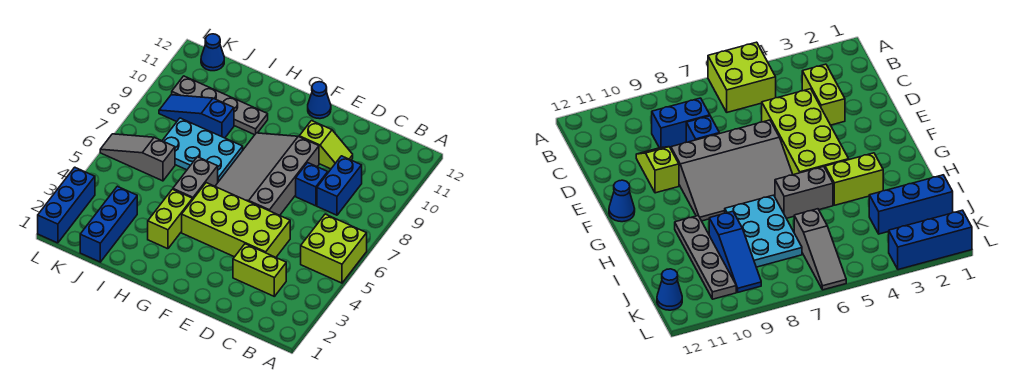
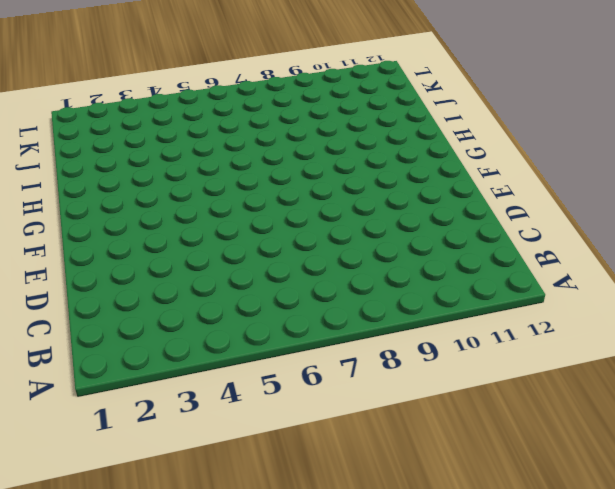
none -> lime 2x2 brick [301,214,367,283]
none -> lime 1x2 brick [233,244,286,296]
none -> blue 1x2 brick [317,156,362,215]

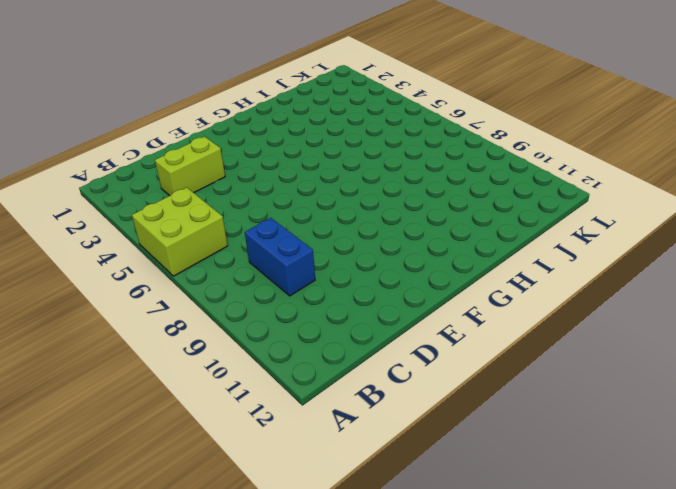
none -> lime 2x4 brick [182,183,290,257]
none -> blue 1x1 brick [296,163,328,206]
none -> lime 1x2 slope [299,121,353,169]

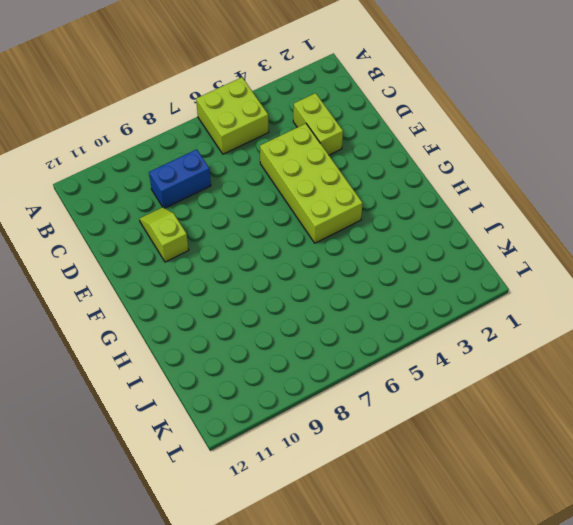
none -> blue 1x1 brick [296,163,328,206]
none -> grey 3x4 slope [215,133,319,215]
none -> blue 1x1 cone [308,82,331,119]

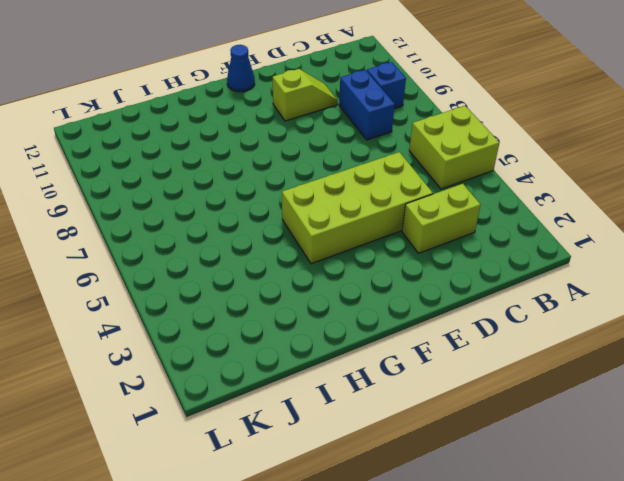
blue 1x1 brick [367,62,406,109] -> blue 1x1 brick moved to [296,163,328,206]
none -> grey 3x4 slope [215,133,319,215]
none -> lime 1x2 brick [148,189,193,249]
none -> grey 1x2 brick [173,157,218,199]

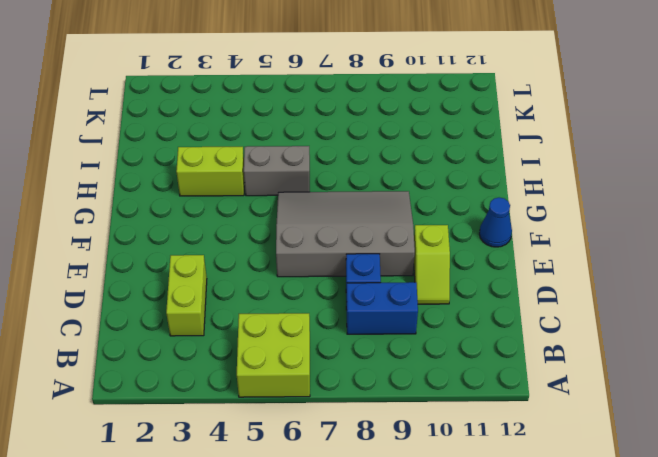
none -> lime 2x4 brick [182,183,290,257]
none -> cyan 2x3 plate [162,118,243,182]
none -> grey 1x4 plate [172,76,268,135]

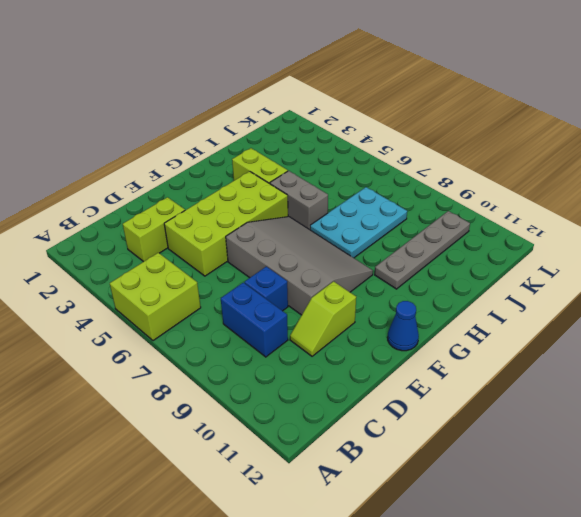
none -> blue 1x3 slope [159,95,234,138]
none -> blue 1x3 brick [80,186,137,262]
none -> grey 1x3 slope [100,134,175,181]

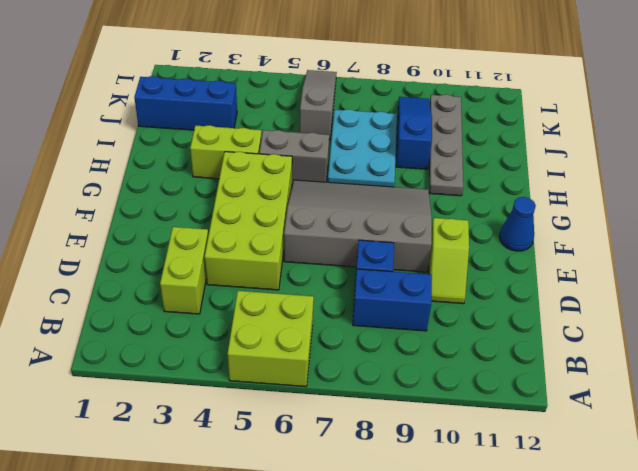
none -> blue 1x1 cone [201,34,224,71]
none -> blue 1x3 brick [38,167,95,243]

